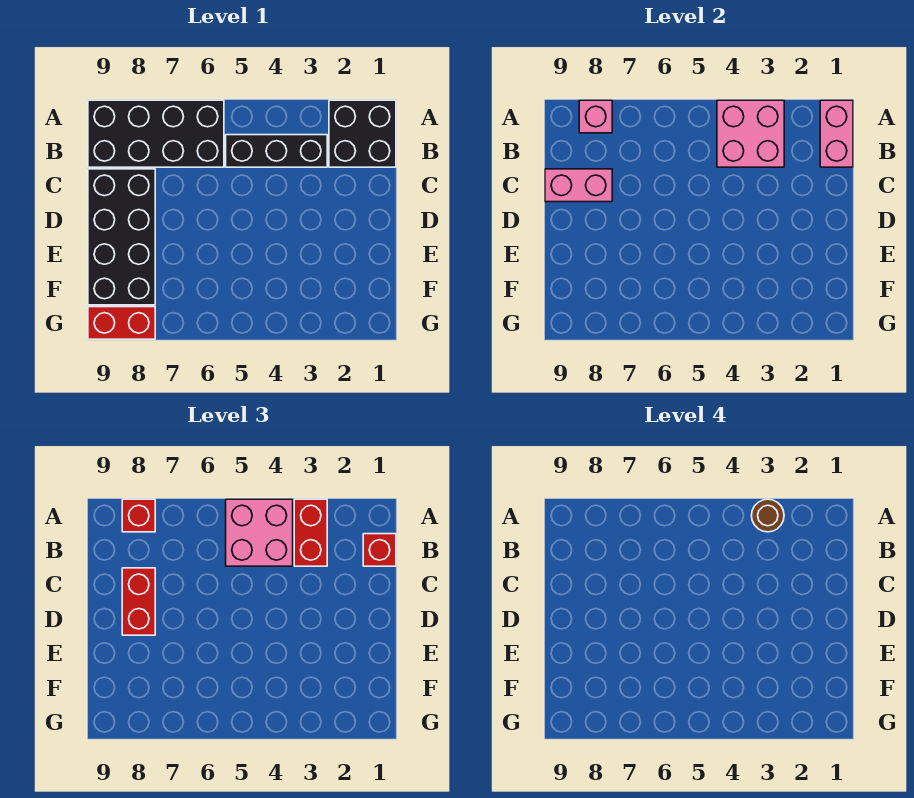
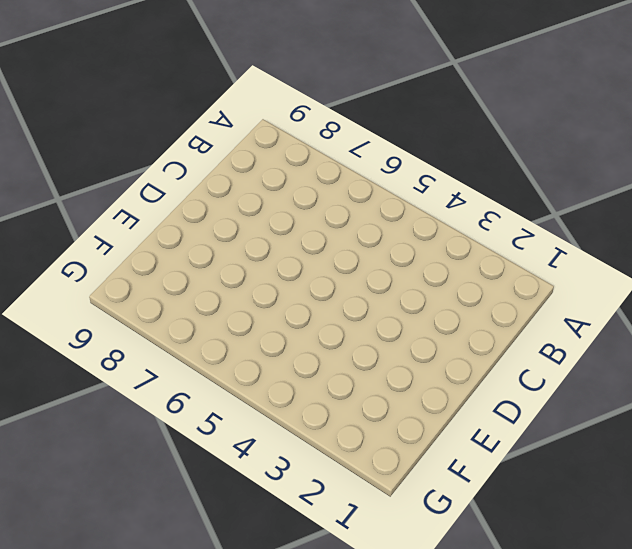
none -> black 2x2 brick [329,100,396,167]
none -> black 2x4 brick [88,100,224,167]
none -> black 1x3 brick [226,135,327,167]

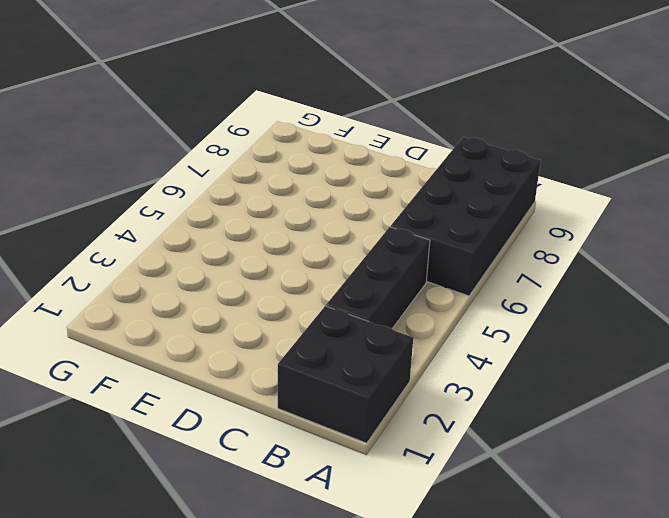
none -> black 2x4 brick [88,169,155,305]
none -> red 1x2 brick [88,307,155,339]
none -> pink 1x2 brick [820,100,853,167]

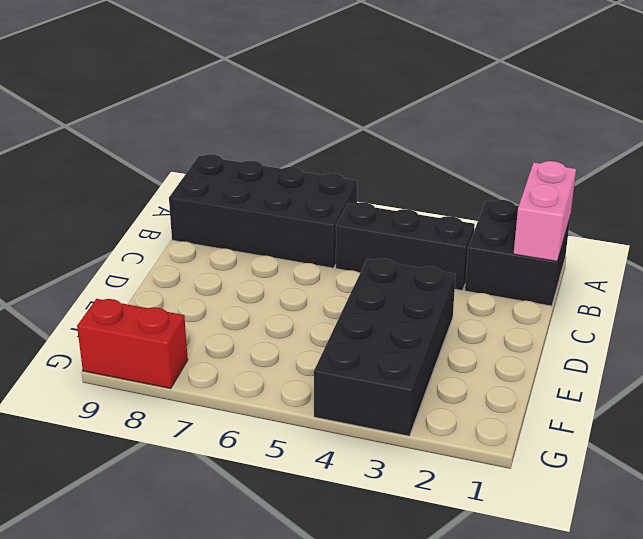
black 2x4 brick [314,258,456,436] -> black 2x4 brick moved to [88,169,155,305]
none -> pink 2x2 brick [717,100,784,167]
none -> pink 1x1 brick [579,100,612,133]
none -> pink 1x2 brick [545,169,612,202]

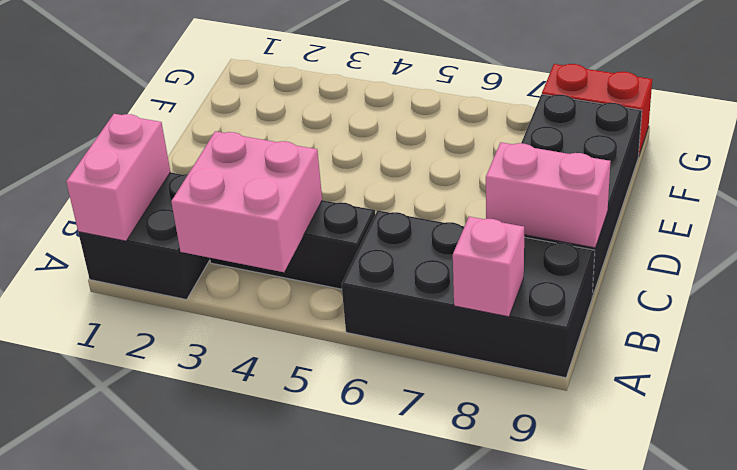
none -> red 1x2 brick [294,499,327,566]
none -> pink 2x2 brick [226,499,293,566]
none -> red 1x1 brick [122,499,155,532]

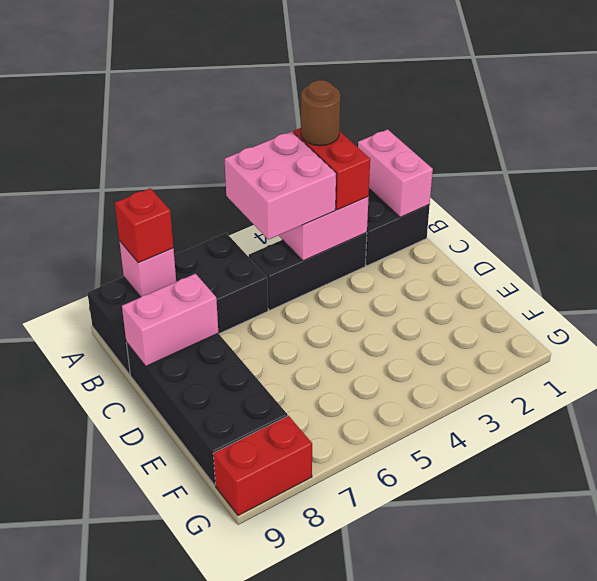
none -> red 1x1 brick [363,534,396,566]
none -> red 1x2 brick [122,568,155,635]

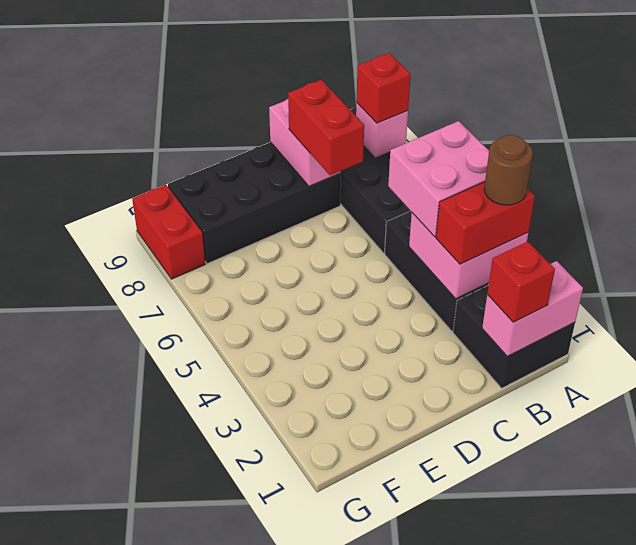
red 1x2 brick [288,80,364,175] -> red 1x2 brick turned to [122,568,155,635]

